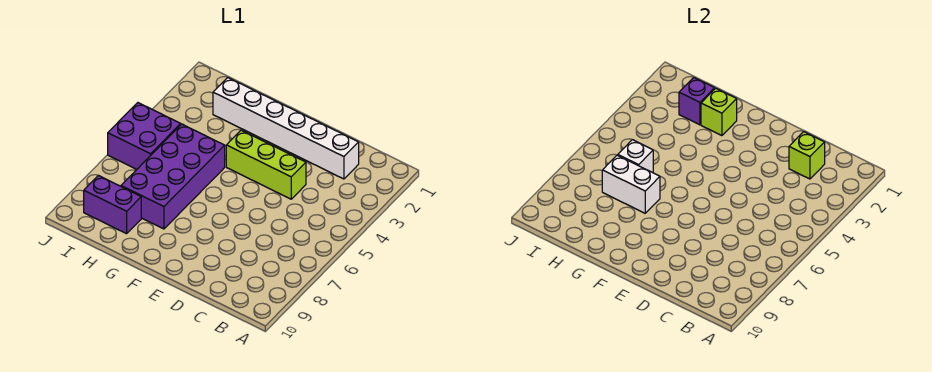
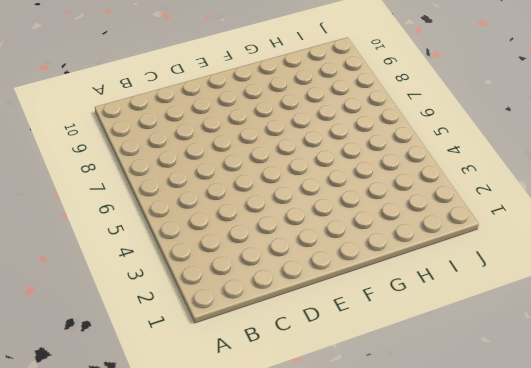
none -> white 1x6 brick [213,78,359,179]
none -> lime 1x3 brick [226,130,306,199]

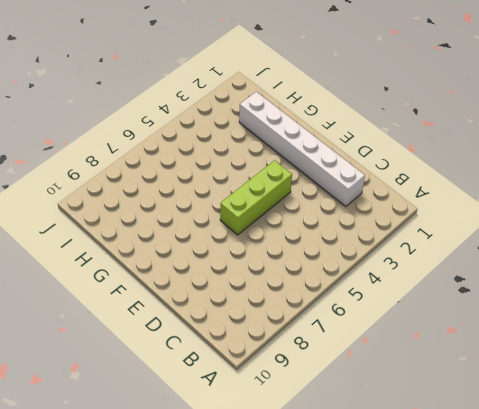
lime 1x3 brick [220,160,292,235] -> lime 1x3 brick turned to [226,130,306,199]
none -> purple 2x4 brick [121,124,225,229]
none -> purple 1x2 brick [84,175,141,234]

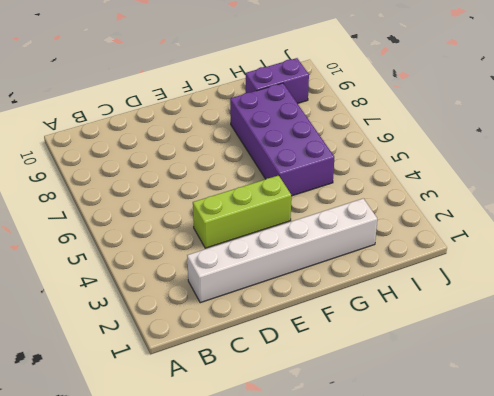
none -> purple 2x2 brick [108,103,181,169]
none -> lime 1x1 brick [789,132,825,179]

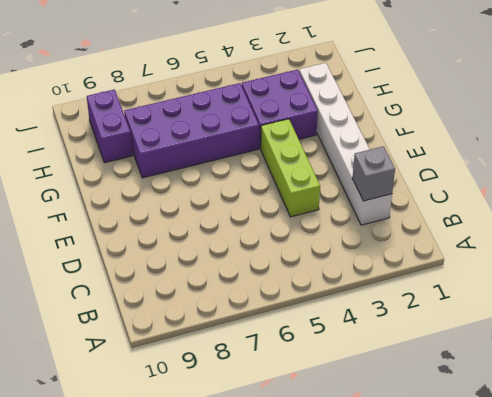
grey 1x1 brick [352,146,395,201] -> lime 1x1 brick [789,132,825,179]
purple 2x2 brick [242,70,318,149] -> purple 2x2 brick moved to [108,103,181,169]
none -> lime 1x1 brick [701,88,737,136]
none -> white 1x2 brick [602,155,660,213]

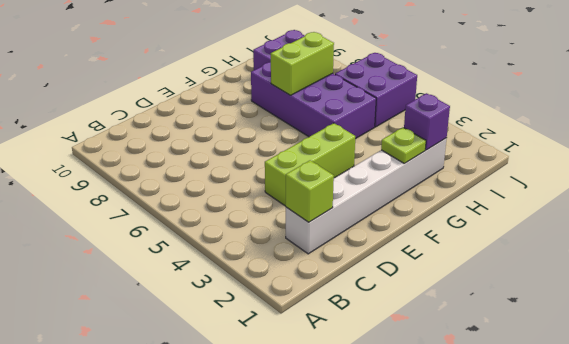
lime 1x1 plate [381,127,426,163] -> lime 1x1 brick [701,88,737,136]
lime 1x2 brick [271,32,334,95] -> white 1x2 brick [602,155,660,213]
none -> white 1x1 brick [618,140,653,173]

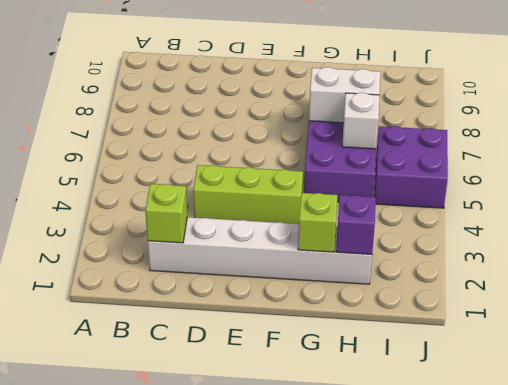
none -> purple 1x2 brick [84,175,141,234]

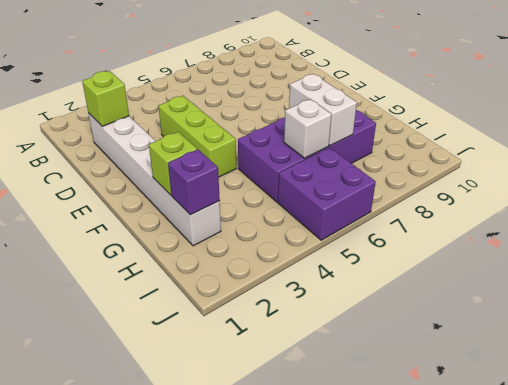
none -> purple 1x2 brick [84,175,141,234]

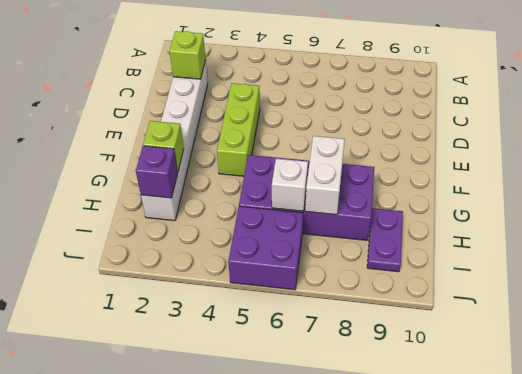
purple 1x2 plate [367,208,403,272] -> purple 1x2 brick [84,175,141,234]

